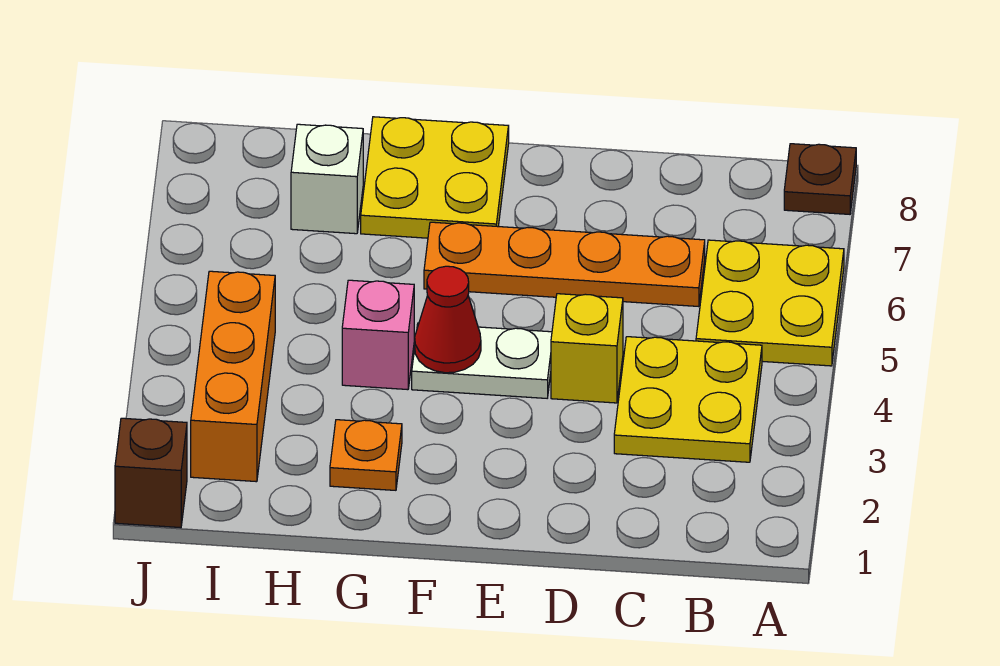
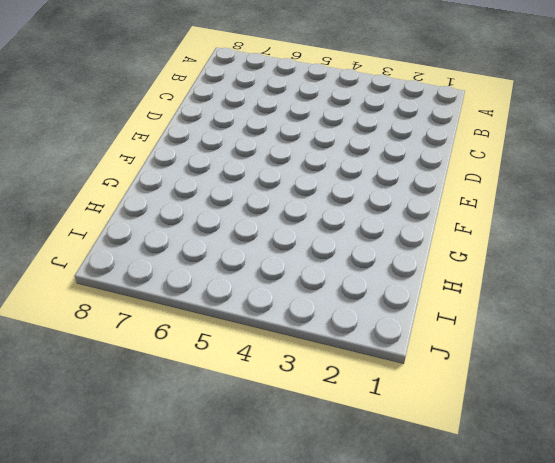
none -> yellow 2x2 plate [696,240,844,366]
none -> brown 1x1 plate [784,144,856,214]
none -> yellow 2x2 plate [614,337,762,462]

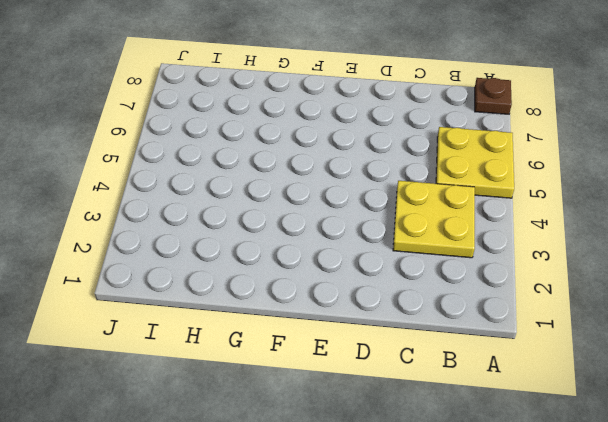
none -> orange 1x4 plate [424,222,705,307]
none -> yellow 1x1 brick [551,294,623,403]
none -> white 1x2 plate [412,323,552,398]

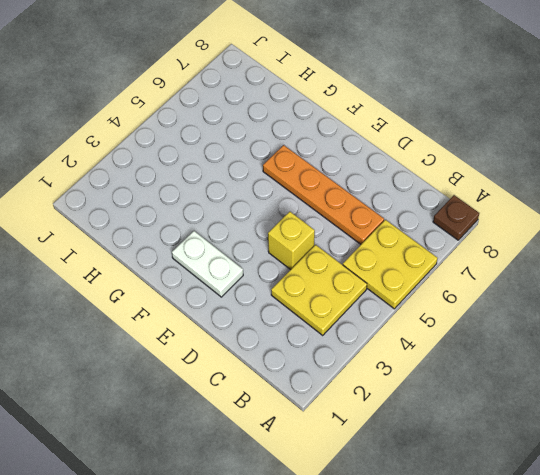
white 1x2 plate [172,231,243,297] -> white 1x2 plate moved to [412,323,552,398]
none -> yellow 2x2 plate [361,117,509,238]
none -> orange 1x1 plate [330,420,402,490]
none -> pink 1x1 brick [342,280,414,390]

